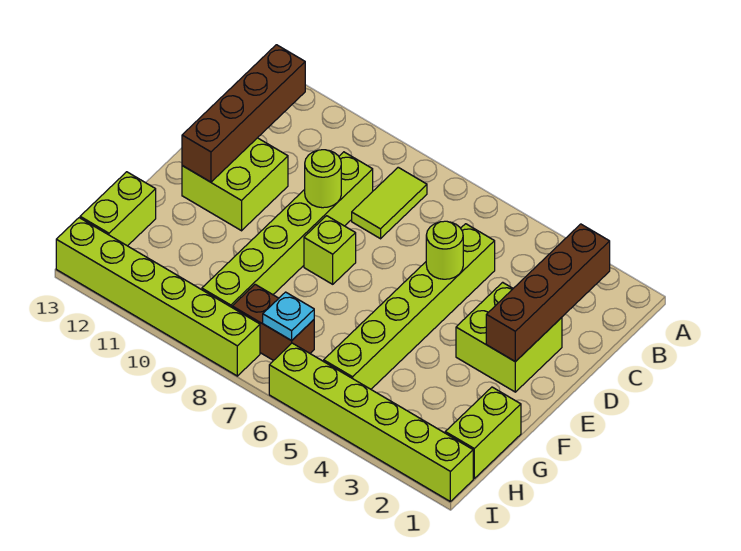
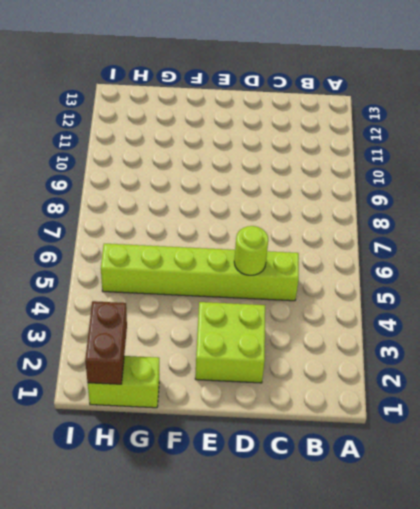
brown 1x2 brick [85,301,127,384] -> brown 1x2 brick moved to [232,284,314,361]
none -> lime 1x2 tile [352,167,427,239]
none -> lime 1x6 brick [202,152,373,307]
none -> lime 2x2 brick [182,138,288,231]

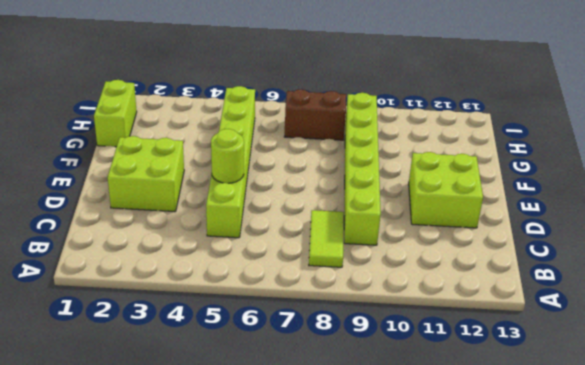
none -> lime 1x1 brick [304,216,356,284]
none -> lime 1x2 brick [80,172,156,246]
none -> lime 1x6 brick [269,343,473,501]

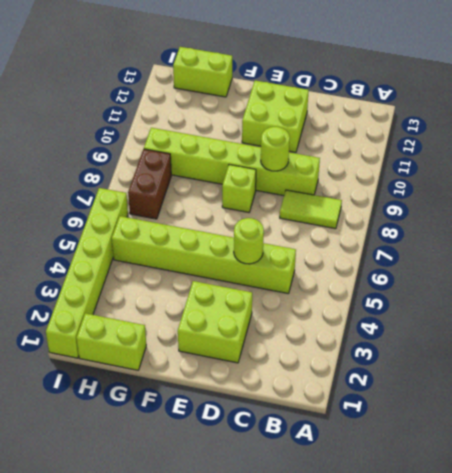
none -> lime 1x6 brick [56,218,260,376]
none -> brown 1x4 brick [486,224,610,362]
none -> brown 1x4 brick [182,45,305,182]

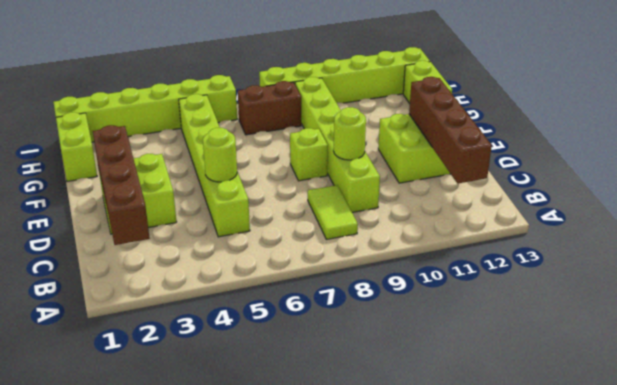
none -> cyan 1x1 plate [263,292,314,341]

